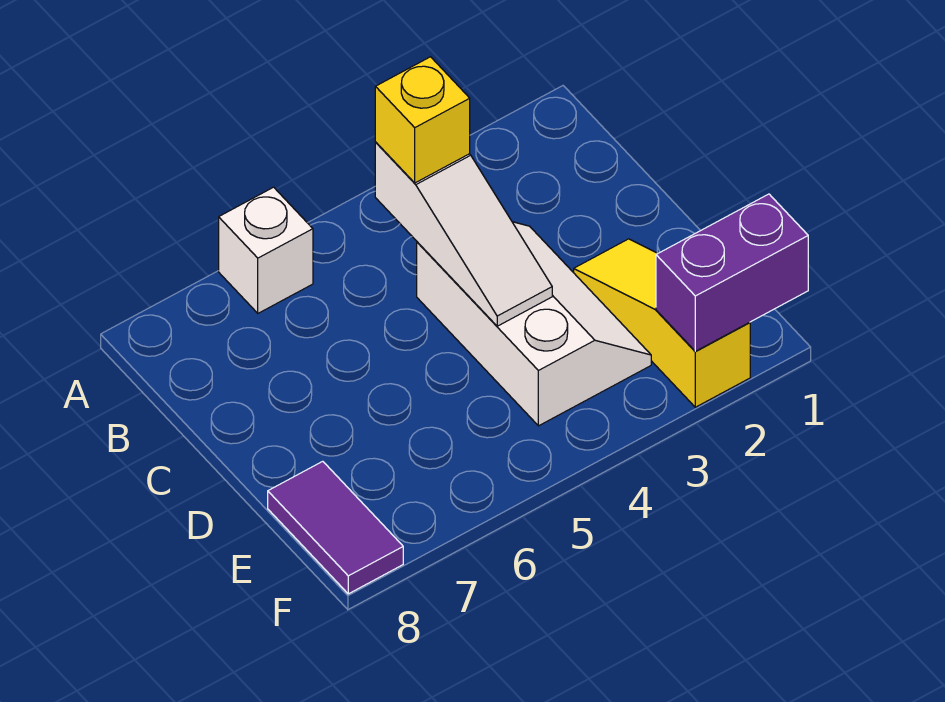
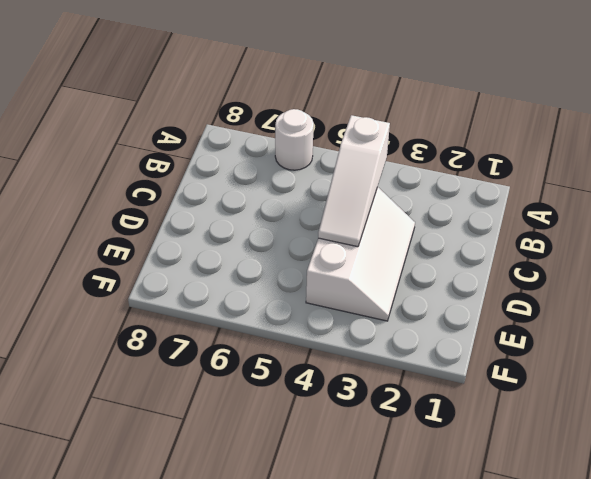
white 1x1 round brick [275,109,314,170] -> white 1x1 brick [219,187,313,313]
none -> yellow 1x3 slope [574,239,750,407]
none -> purple 1x2 tile [268,461,403,594]

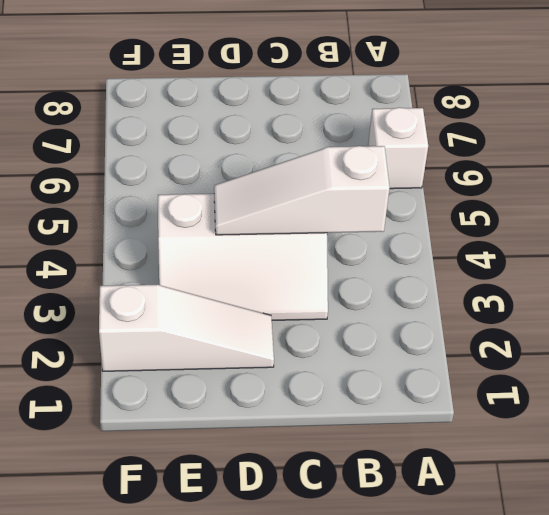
white 1x3 slope [99,285,274,371] -> yellow 1x3 slope [574,239,750,407]
none -> purple 1x2 tile [268,461,403,594]
none -> purple 1x2 brick [656,194,808,351]

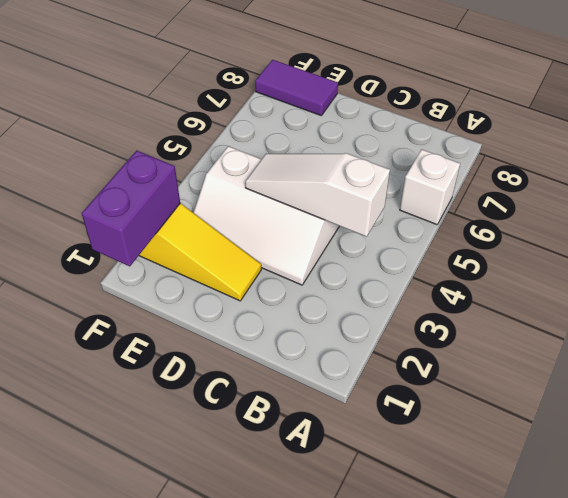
none -> yellow 1x1 brick [375,57,470,183]

